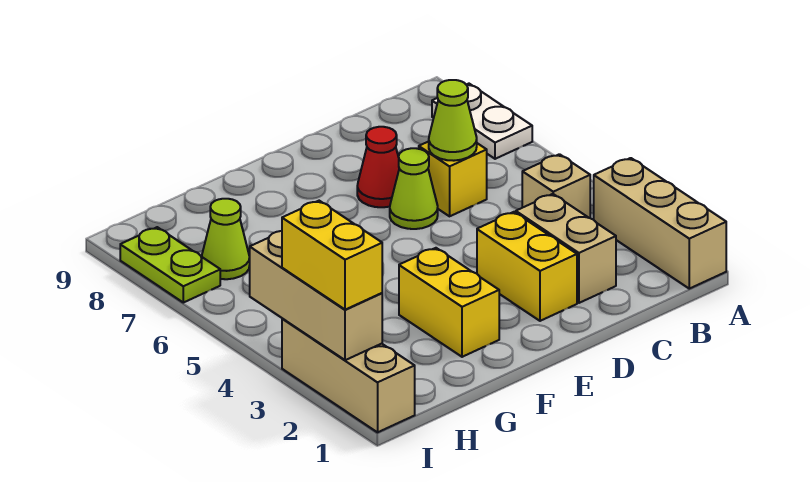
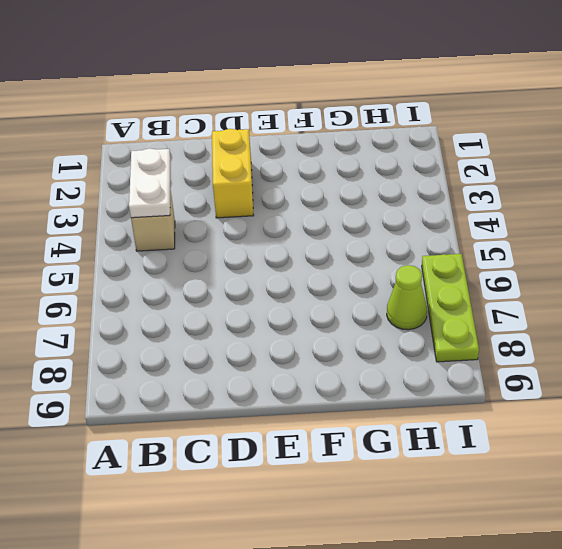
white 1x2 plate [129,148,171,218] -> white 1x2 plate moved to [432,84,532,159]
lime 1x3 plate [422,254,479,362] -> lime 1x2 plate [120,227,220,303]
none -> tan 1x3 brick [594,158,726,289]
none -> tan 1x2 brick [516,194,616,303]
none -> yellow 1x1 brick [419,141,487,216]

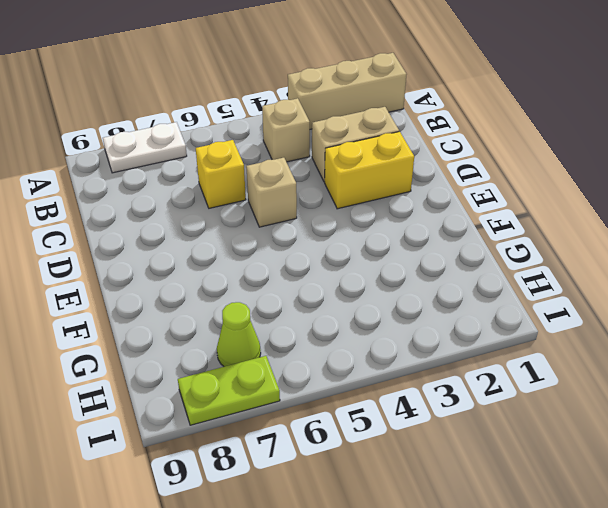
tan 1x1 brick [246,158,297,227] -> none
none -> lime 1x1 cone [390,148,438,229]
none -> red 1x1 cone [357,127,399,207]
none -> yellow 1x2 brick [399,248,499,357]

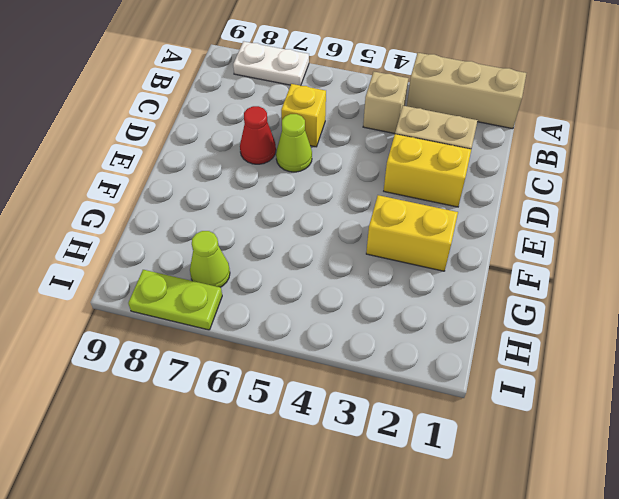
none -> tan 1x3 brick [282,319,415,432]
none -> lime 1x1 cone [429,80,477,161]
none -> tan 1x3 brick [250,231,382,360]

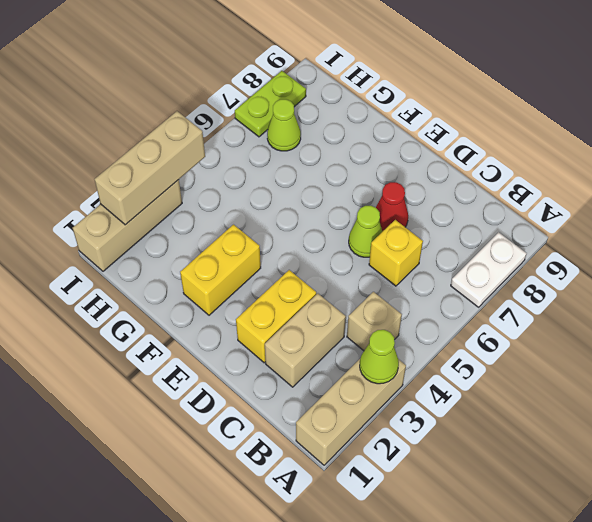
lime 1x1 cone [360,330,399,384] -> lime 1x1 cone moved to [429,80,477,161]
none -> yellow 1x2 brick [282,201,382,310]

